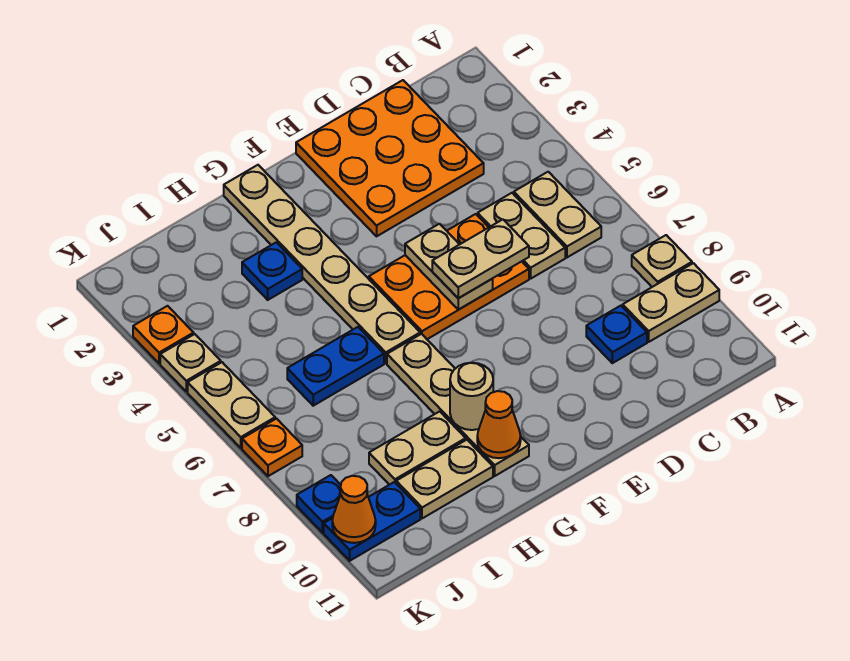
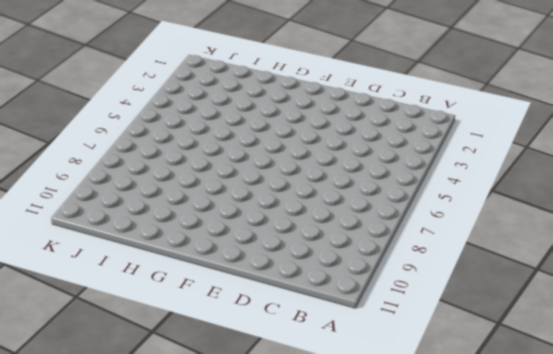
none -> tan 1x1 plate [632,235,692,287]
none -> tan 1x2 plate [623,263,719,342]
none -> tan 1x2 plate [514,172,601,257]

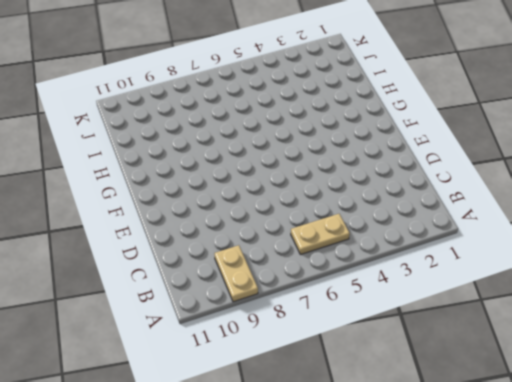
none -> tan 1x1 plate [632,235,692,287]
none -> orange 3x3 plate [296,80,484,236]
none -> tan 1x2 plate [478,193,565,278]

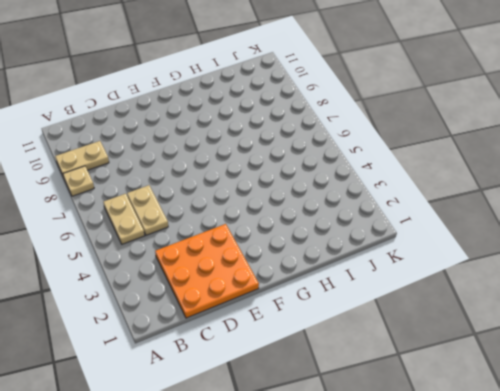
none -> blue 1x1 plate [586,306,647,363]
none -> orange 2x3 plate [369,214,529,339]
none -> tan 1x6 plate [224,165,420,363]

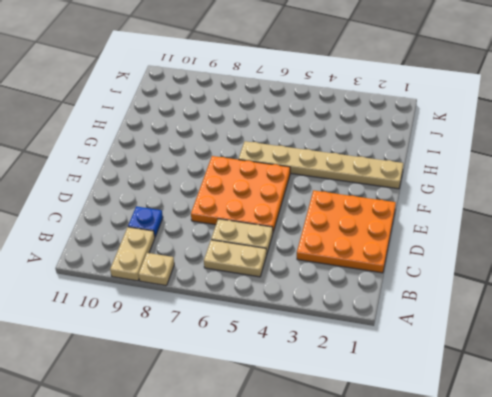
orange 3x3 plate [191,156,290,232] -> orange 2x3 plate [369,214,529,339]
none -> tan 1x4 plate [387,334,529,476]
none -> blue 1x1 plate [242,242,302,300]
none -> blue 1x2 plate [287,327,384,406]

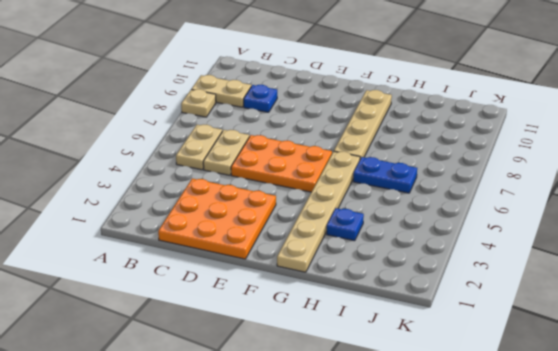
none -> tan 1x2 plate [369,411,466,485]
none -> tan 1x2 plate [396,440,493,518]
none -> blue 1x2 plate [324,482,420,561]

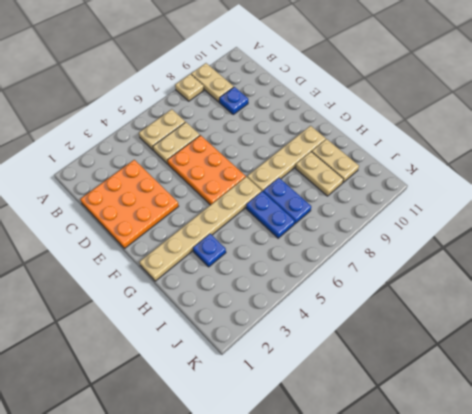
blue 1x2 plate [263,178,311,224] -> blue 1x2 plate moved to [324,482,420,561]
none -> orange 1x1 plate [133,306,194,363]
none -> tan 1x1 plate [160,334,221,392]
none -> tan 1x2 plate [188,362,275,448]

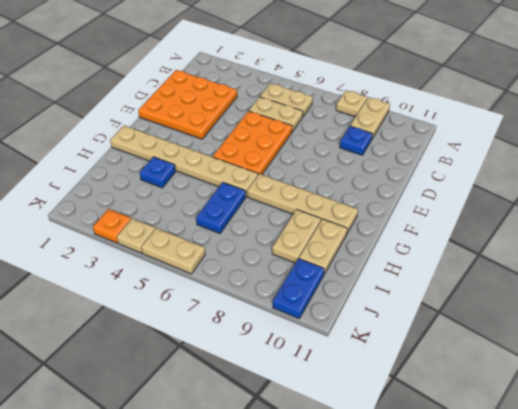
none -> orange 1x1 plate [242,419,302,476]
none -> blue 1x1 plate [297,475,341,533]
none -> tan 1x2 plate [405,224,493,310]

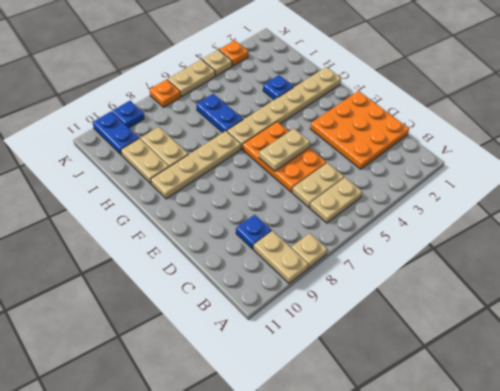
none -> tan 1x1 round brick [450,363,493,430]
none -> orange 1x1 cone [477,391,521,458]
none -> orange 1x1 cone [332,476,376,543]

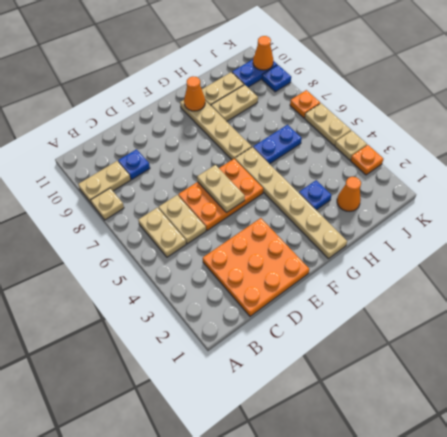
orange 1x1 cone [337,177,361,211] -> none
none -> tan 1x1 round brick [450,363,493,430]
none -> tan 1x2 plate [432,220,529,298]

